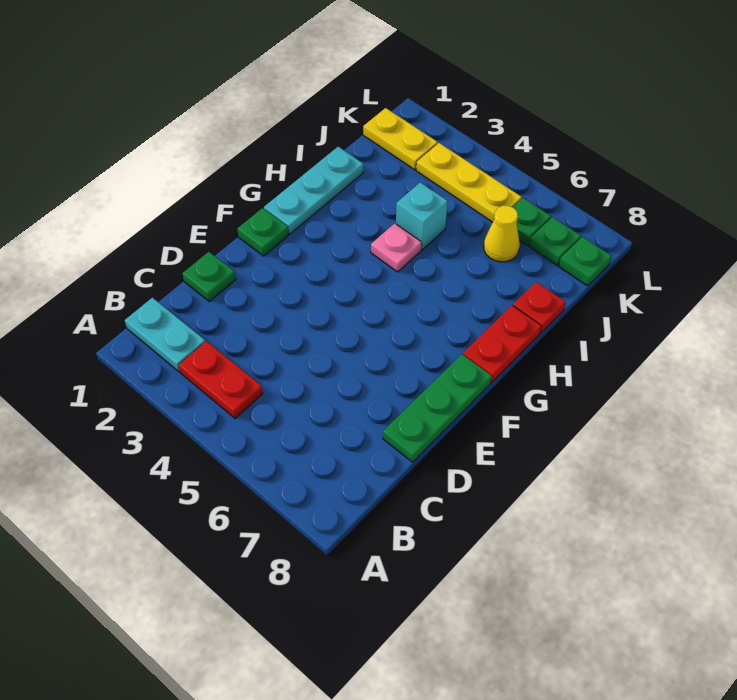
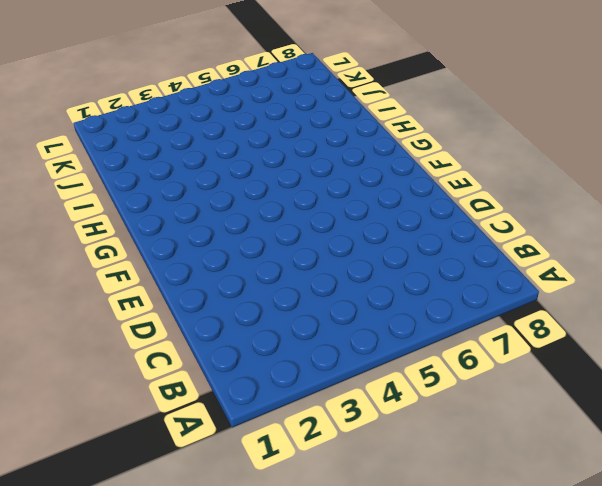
none -> cyan 1x2 plate [125,298,205,372]
none -> red 1x2 plate [179,341,263,418]
none -> green 1x1 plate [183,252,236,301]

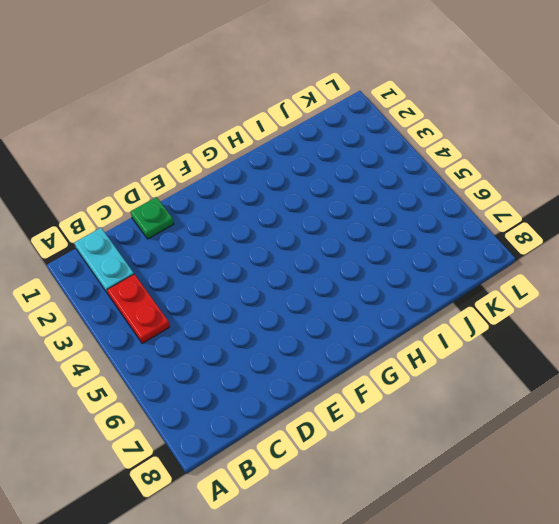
none -> green 1x3 plate [383,354,492,462]
none -> green 1x1 plate [237,208,289,256]
none -> cyan 1x3 plate [264,147,363,234]

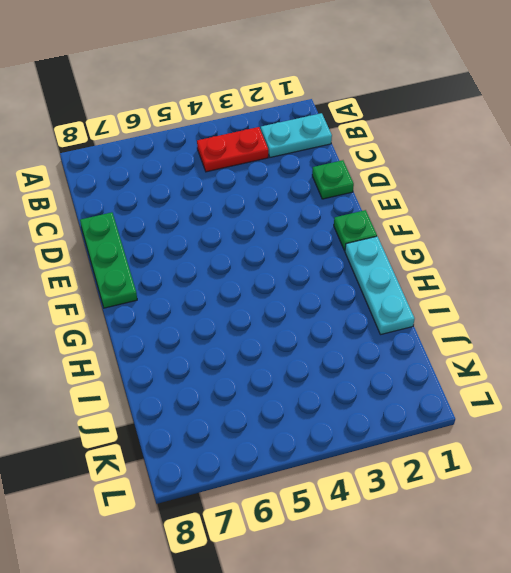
none -> red 1x2 plate [463,305,542,382]
none -> pink 1x1 plate [371,223,422,272]
none -> cyan 1x1 brick [396,182,448,250]

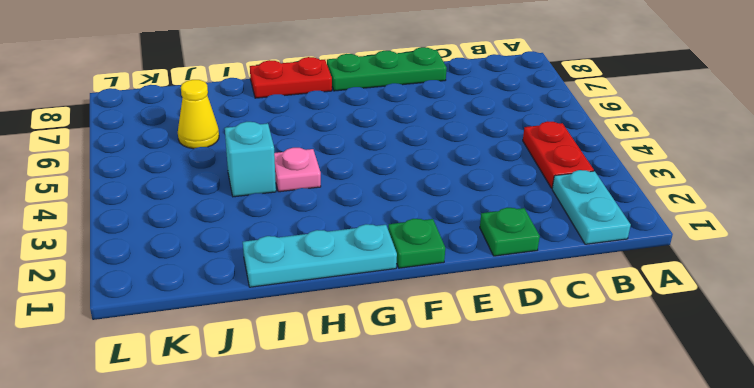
none -> red 1x1 plate [513,282,565,333]
none -> yellow 1x2 plate [363,108,437,170]
none -> yellow 1x3 plate [416,143,522,222]

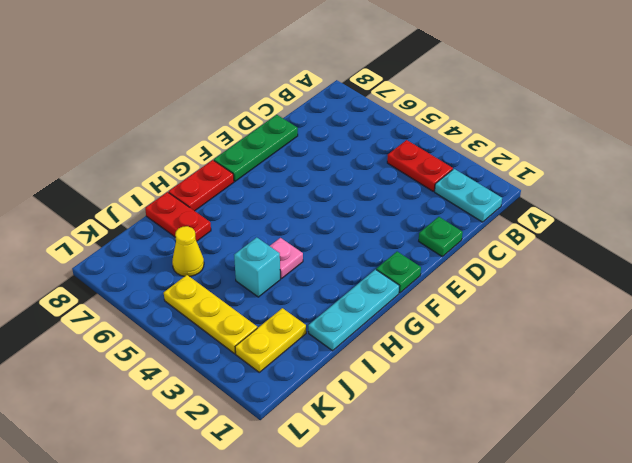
red 1x2 plate [145,192,211,241] -> red 1x1 plate [513,282,565,333]
yellow 1x2 plate [235,308,306,372] -> yellow 1x2 plate turned to [363,108,437,170]
none -> green 1x1 plate [513,198,551,245]
none -> green 1x1 plate [529,217,581,265]
none -> green 1x1 plate [559,237,611,286]

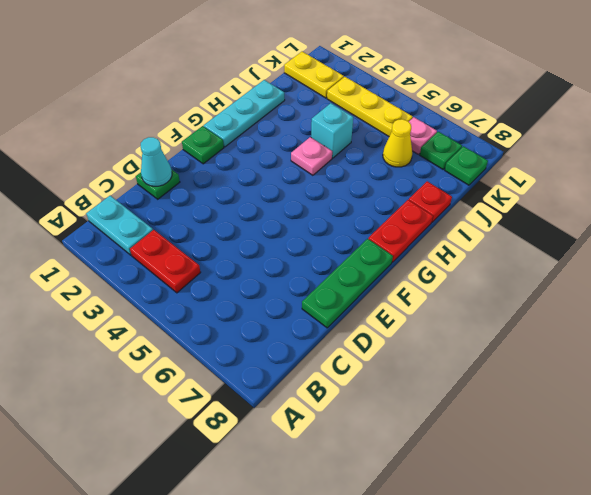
cyan 1x1 cone [141,137,172,186] -> none
pink 1x1 plate [409,117,437,154] -> green 1x1 plate [513,198,551,245]

